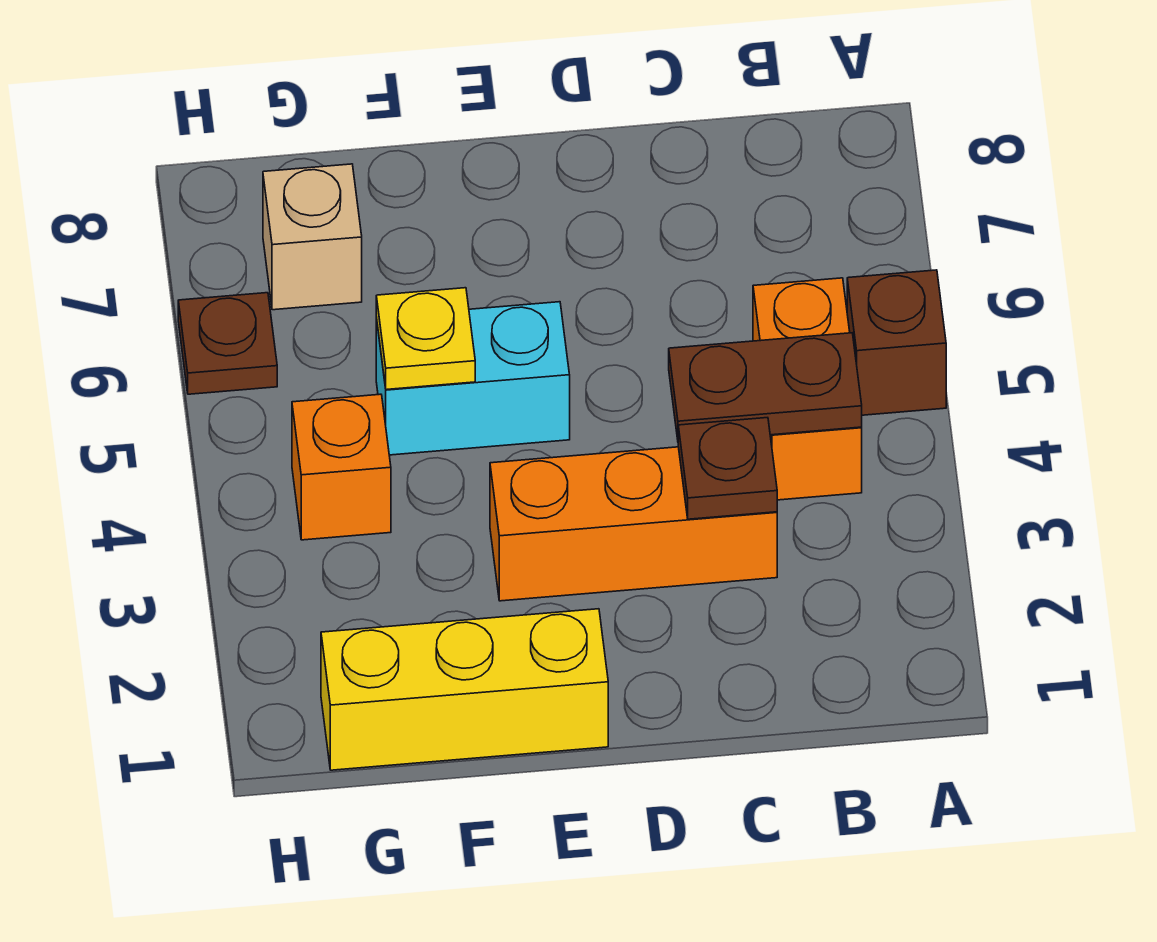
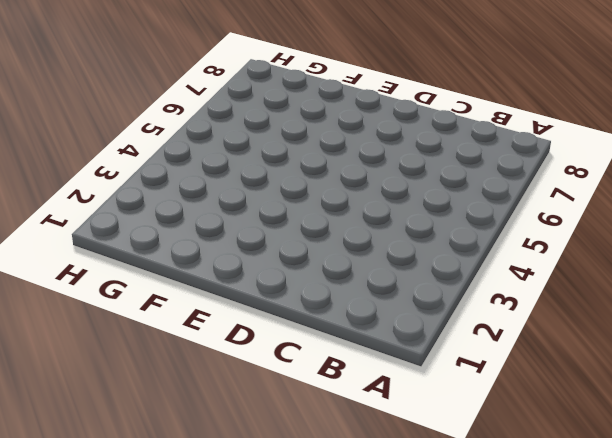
none -> brown 1x1 brick [847,270,946,415]
none -> orange 1x2 brick [753,278,862,500]

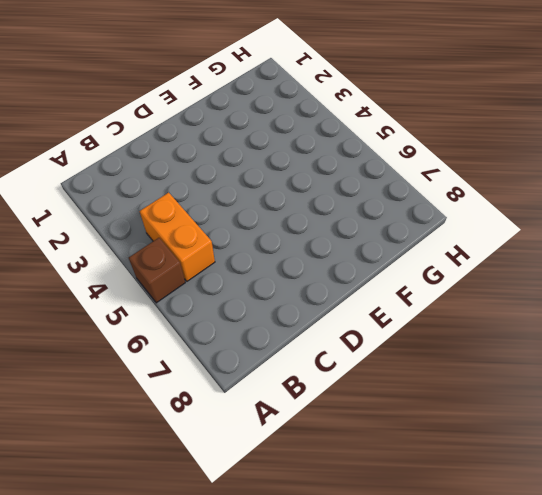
none -> orange 1x3 brick [490,447,777,601]
none -> yellow 1x3 brick [321,609,608,770]

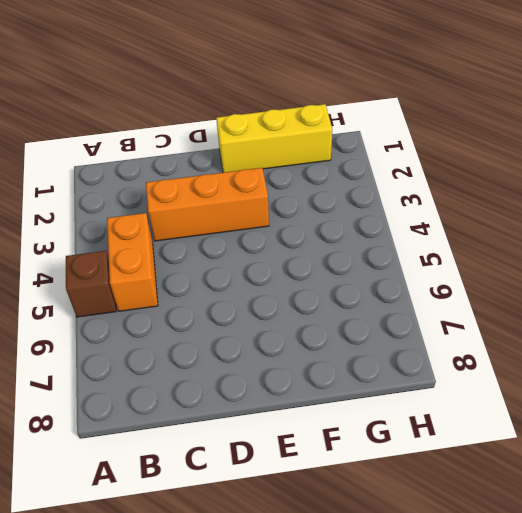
none -> cyan 1x2 brick [376,302,570,455]
none -> orange 1x1 brick [292,394,391,540]

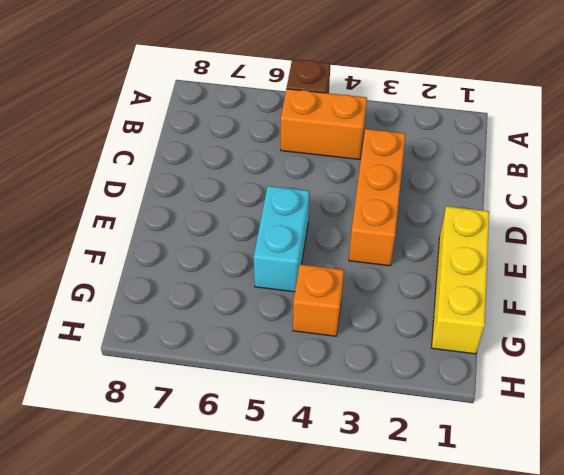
none -> tan 1x1 brick [263,164,362,310]
none -> brown 1x1 plate [178,293,277,394]

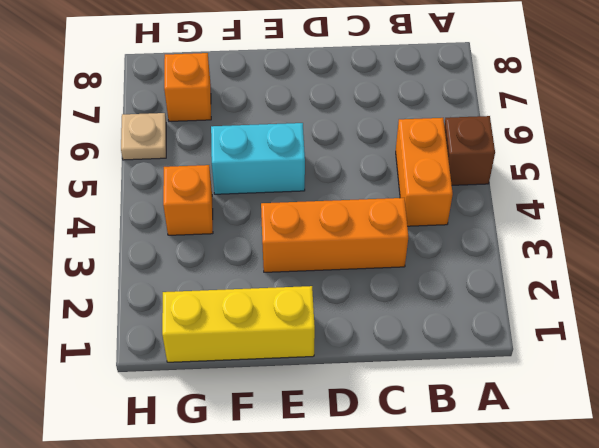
orange 1x1 brick [164,53,211,121] -> tan 1x1 brick [263,164,362,310]
tan 1x1 plate [121,113,166,160] -> brown 1x1 plate [178,293,277,394]
none -> brown 1x2 plate [669,333,862,439]
none -> brown 1x1 plate [678,418,777,519]

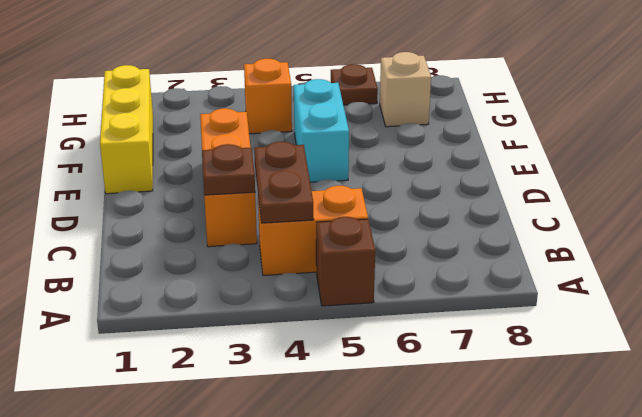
none -> yellow 1x1 plate [376,288,475,390]

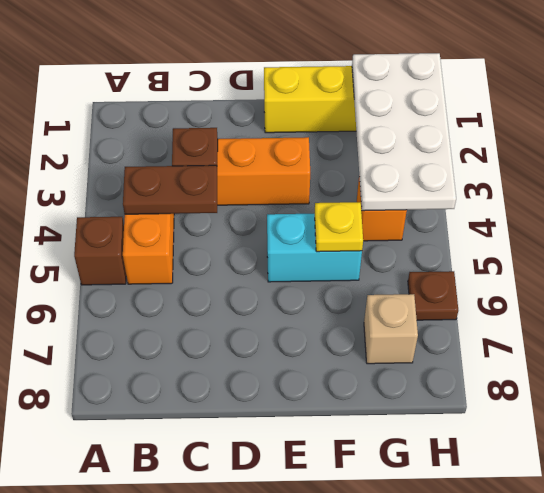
white 2x4 plate [352,53,456,211] -> none

